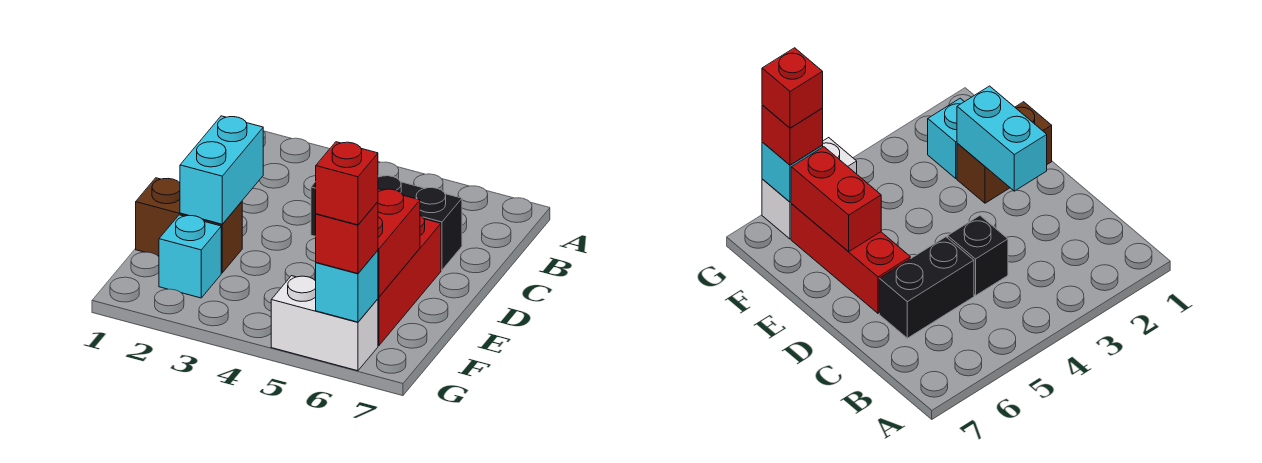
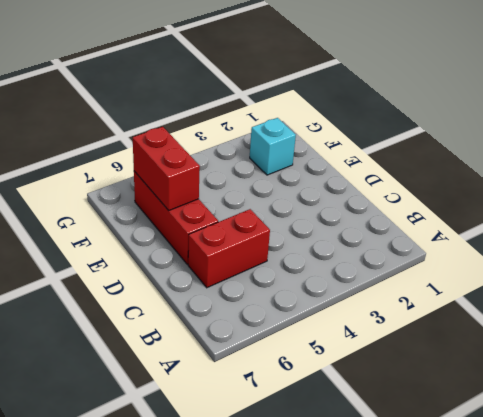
red 1x2 brick [188,209,270,288] -> black 1x2 brick [378,176,462,270]
none -> black 1x1 brick [948,216,1008,295]
none -> brown 1x2 brick [136,178,242,273]

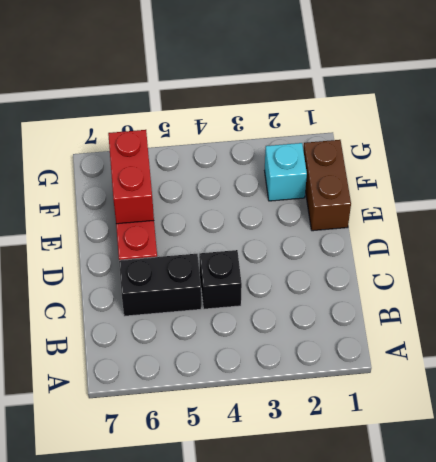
brown 1x2 brick [303,140,351,231] -> brown 1x2 brick turned to [136,178,242,273]
none -> white 1x2 brick [271,276,378,371]
none -> cyan 1x2 brick [180,116,263,224]

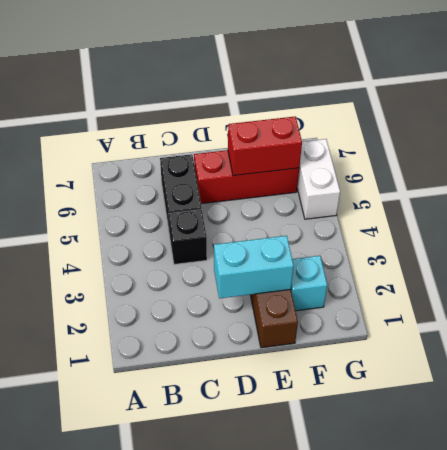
none -> cyan 1x1 brick [316,250,378,322]
none -> red 1x1 brick [316,202,378,273]

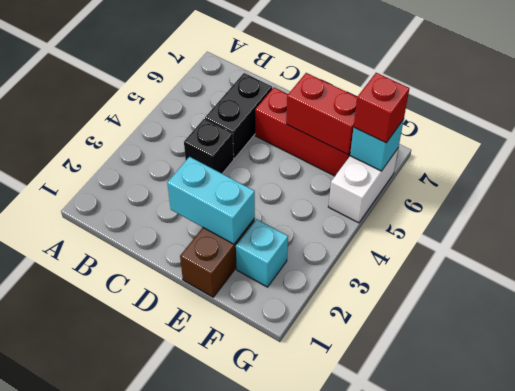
none -> red 1x1 brick [316,142,378,225]

